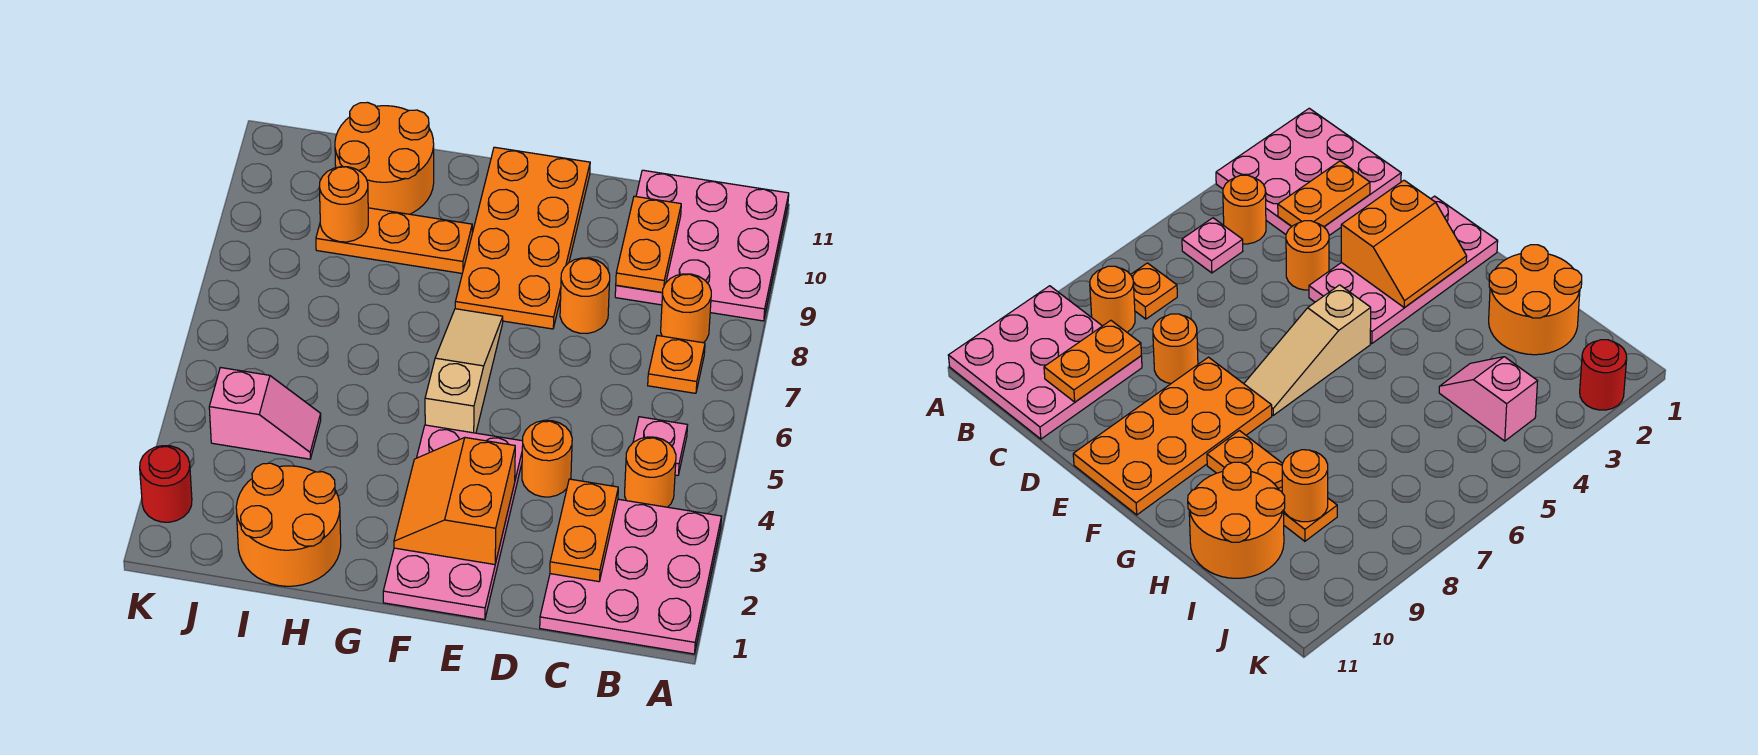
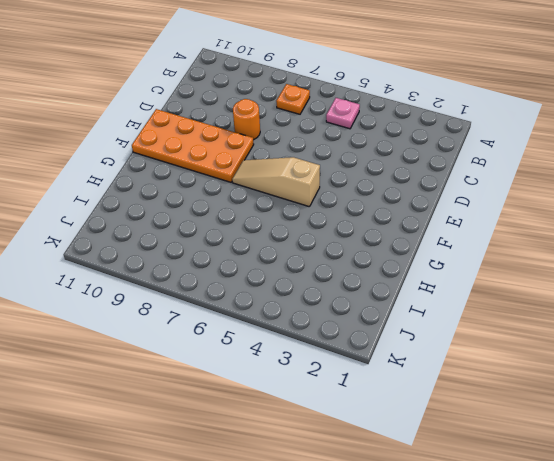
none -> pink 3x3 plate [540,499,722,654]
none -> pink 3x3 plate [615,170,789,321]
none -> orange 1x1 round brick [625,437,676,507]

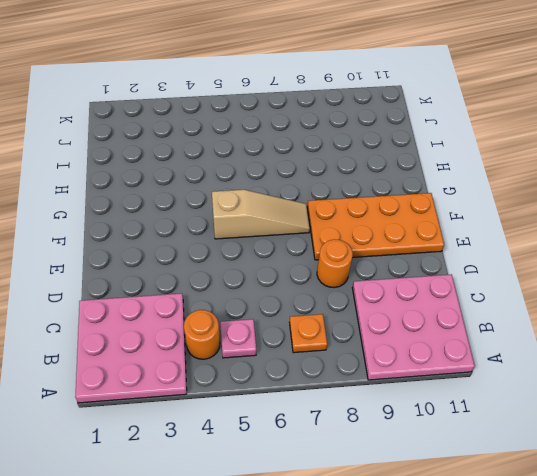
none -> orange 1x1 round brick [661,274,711,343]
none -> orange 1x1 round brick [522,420,572,497]
none -> pink 2x4 plate [383,425,523,619]

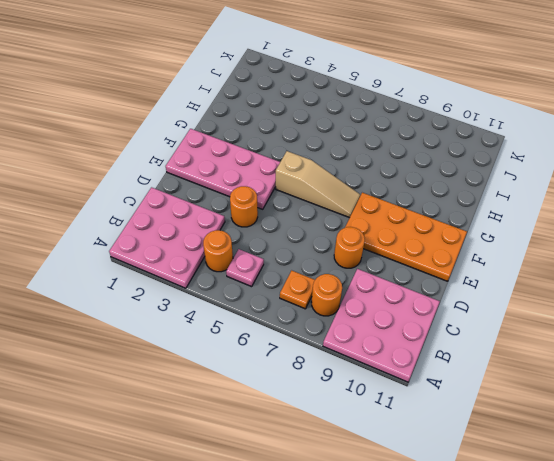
none -> orange 1x3 plate [316,208,472,273]
none -> orange 2x2 round brick [236,463,341,586]
none -> orange 2x2 round brick [335,102,434,214]

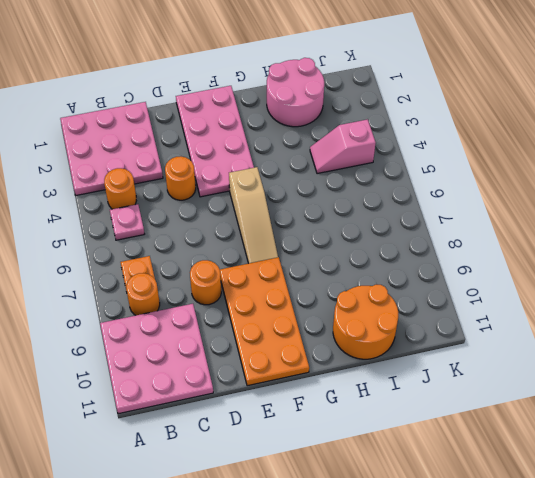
pink 2x2 round brick [267,58,324,127] -> orange 2x2 round brick [236,463,341,586]
none -> orange 1x3 plate [316,208,472,273]
none -> red 1x1 round brick [140,446,192,522]
none -> orange 1x2 plate [550,479,618,582]

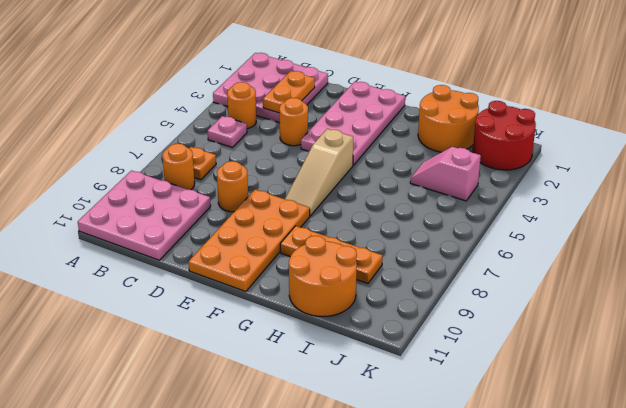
red 2x2 round brick [473,101,536,170] -> red 1x1 round brick [140,446,192,522]
none -> orange 1x2 plate [616,196,681,293]
none -> orange 2x2 slope [394,438,515,565]
none -> orange 1x1 round brick [319,167,368,242]

